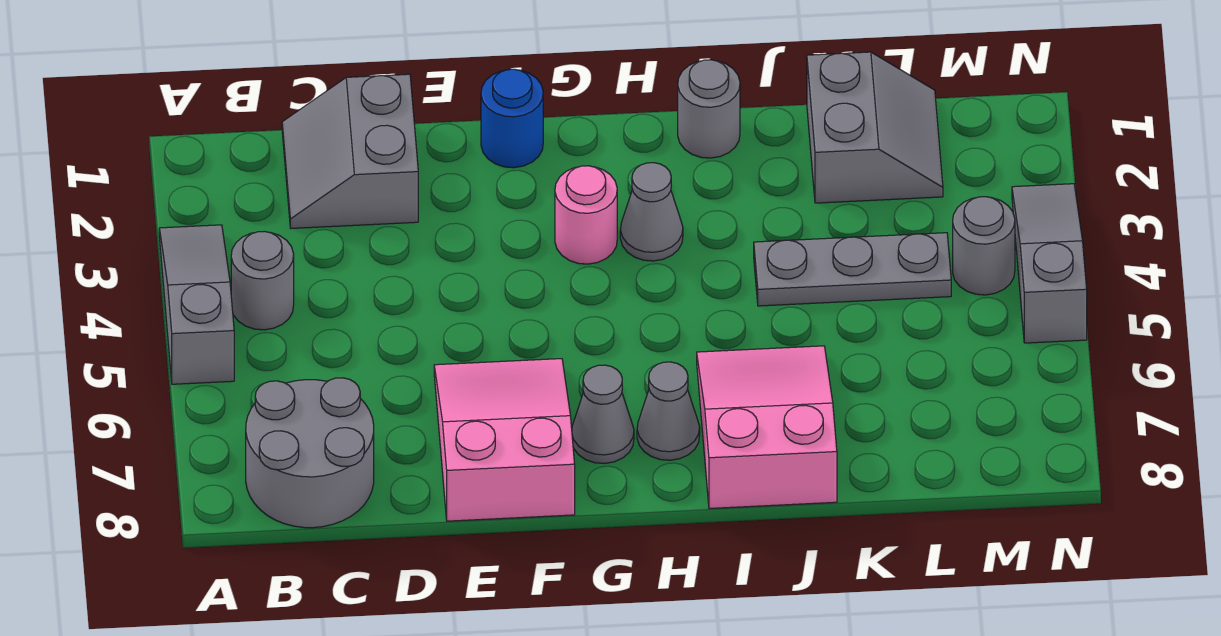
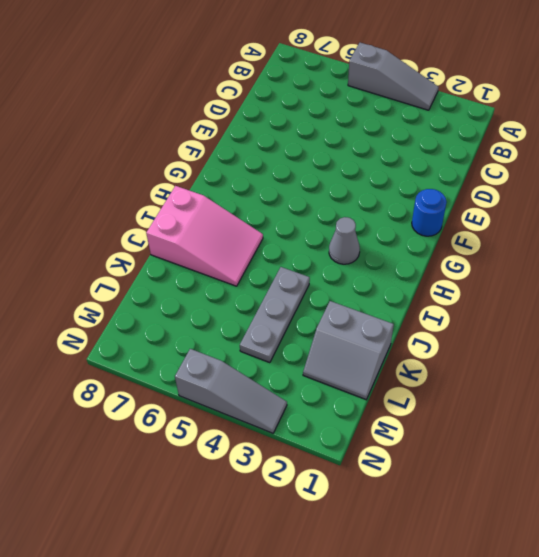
none -> grey 1x1 round brick [231,231,294,330]
none -> grey 2x2 round brick [246,378,374,528]
none -> grey 2x2 slope [282,74,418,228]

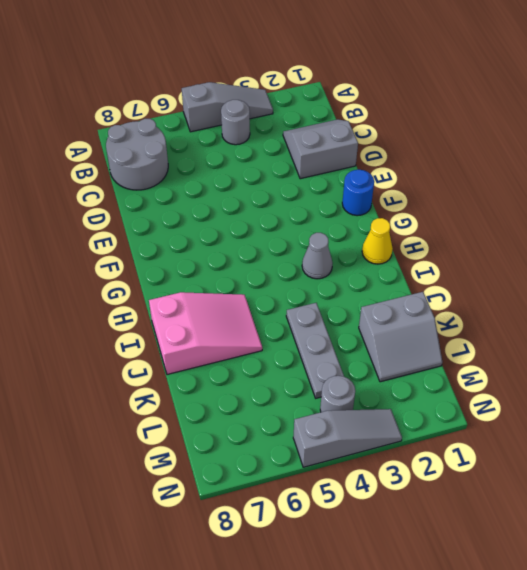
yellow 1x1 cone [362,218,393,264] -> none
none -> pink 2x3 slope [434,359,575,521]
none -> pink 1x1 round brick [555,166,617,264]
none -> grey 1x1 cone [572,365,634,464]

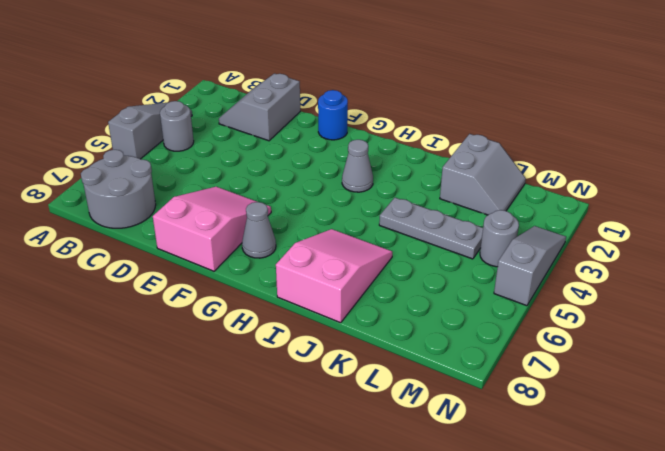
none -> pink 1x1 round brick [555,166,617,264]
none -> grey 1x1 cone [637,362,700,460]
none -> grey 1x1 round brick [678,60,740,158]

